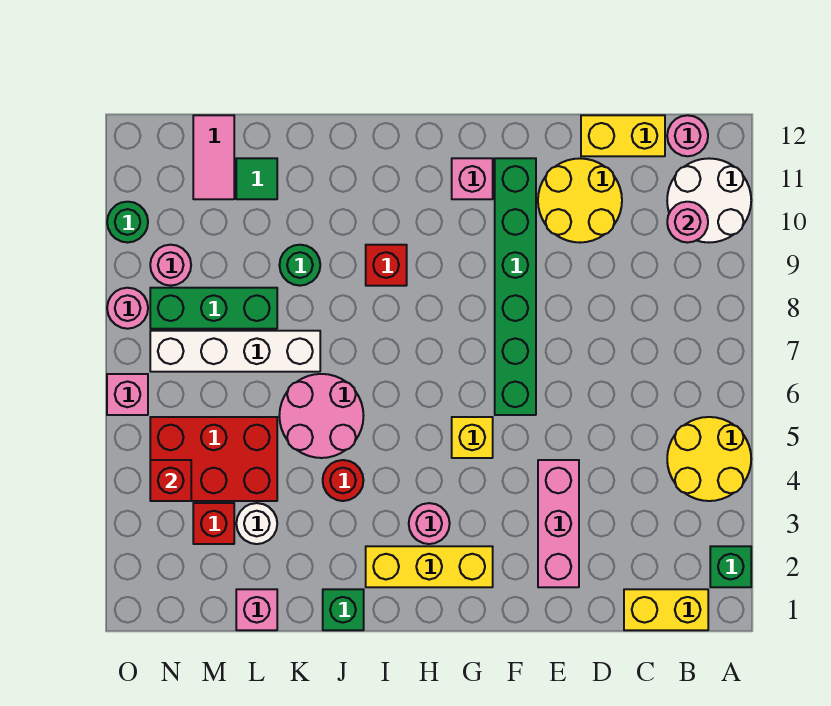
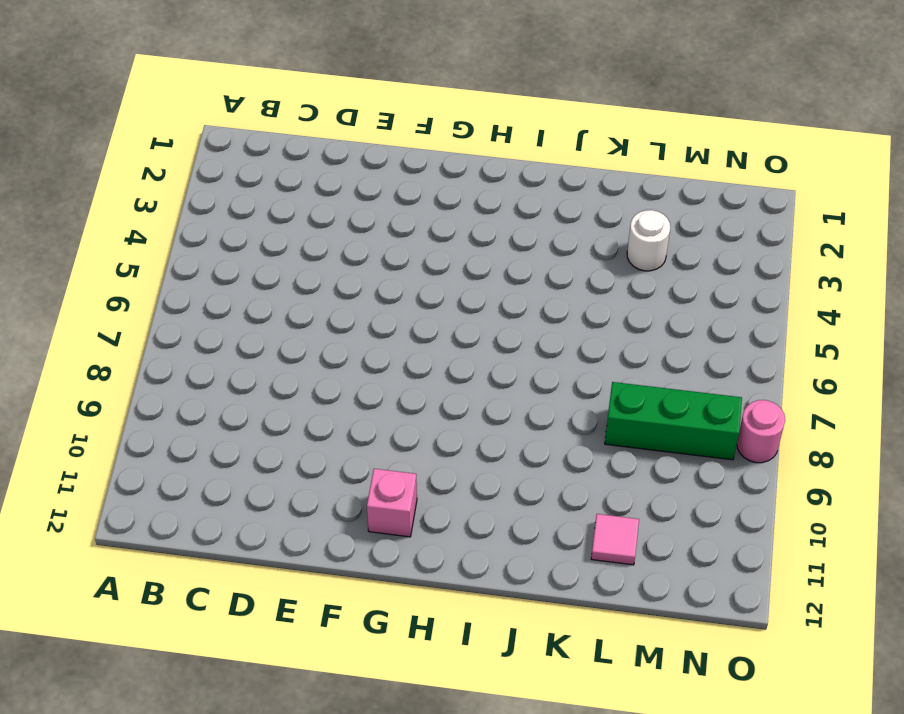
pink 1x1 tile [591,514,639,565] -> green 1x1 tile [236,158,277,199]
none -> green 1x1 brick [710,546,751,587]
none -> yellow 2x2 round brick [667,417,751,501]
none -> white 2x2 round brick [667,158,751,243]
none -> yellow 1x2 brick [624,589,708,630]

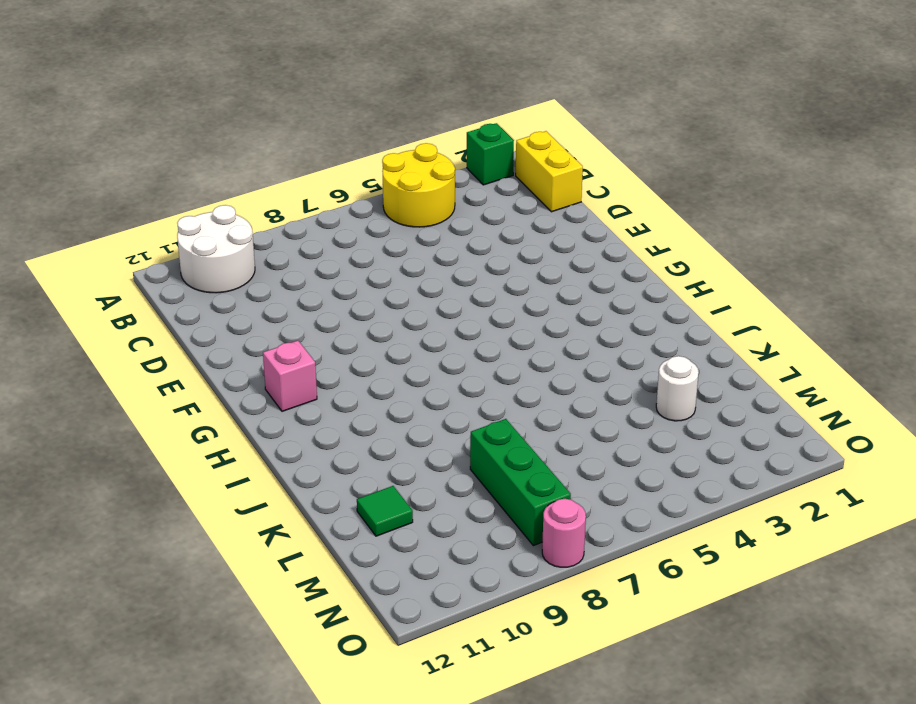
none -> pink 1x1 round brick [667,115,708,156]
none -> yellow 1x2 brick [581,115,665,156]
none -> yellow 2x2 round brick [538,158,622,243]
none -> pink 1x3 brick [538,460,579,587]

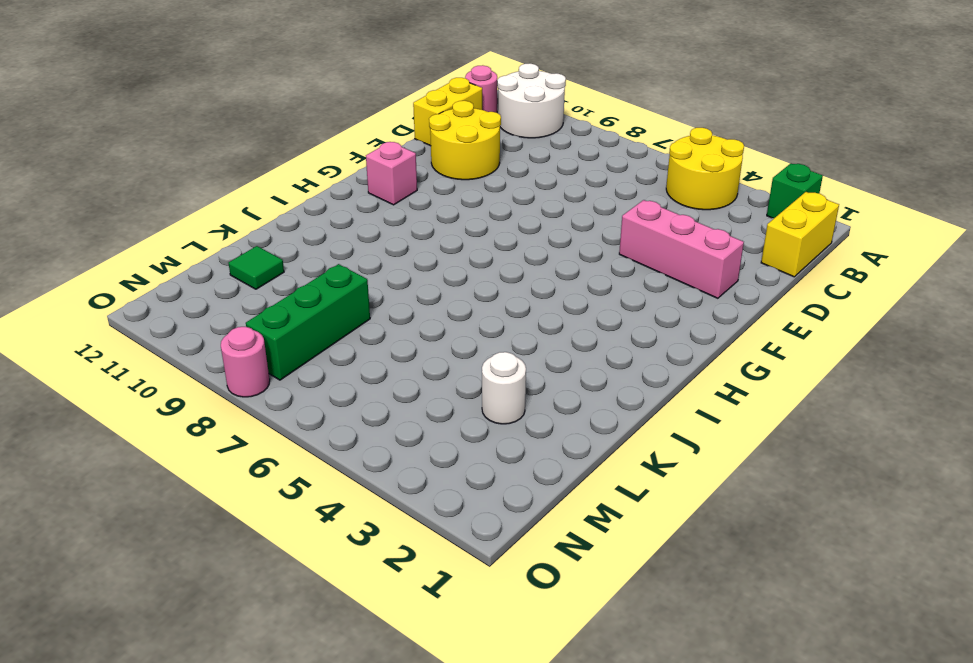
none -> green 1x6 brick [495,158,536,415]
none -> yellow 1x3 brick [366,546,493,587]
none -> yellow 1x1 brick [452,417,493,458]
none -> pink 1x1 round brick [409,503,450,544]

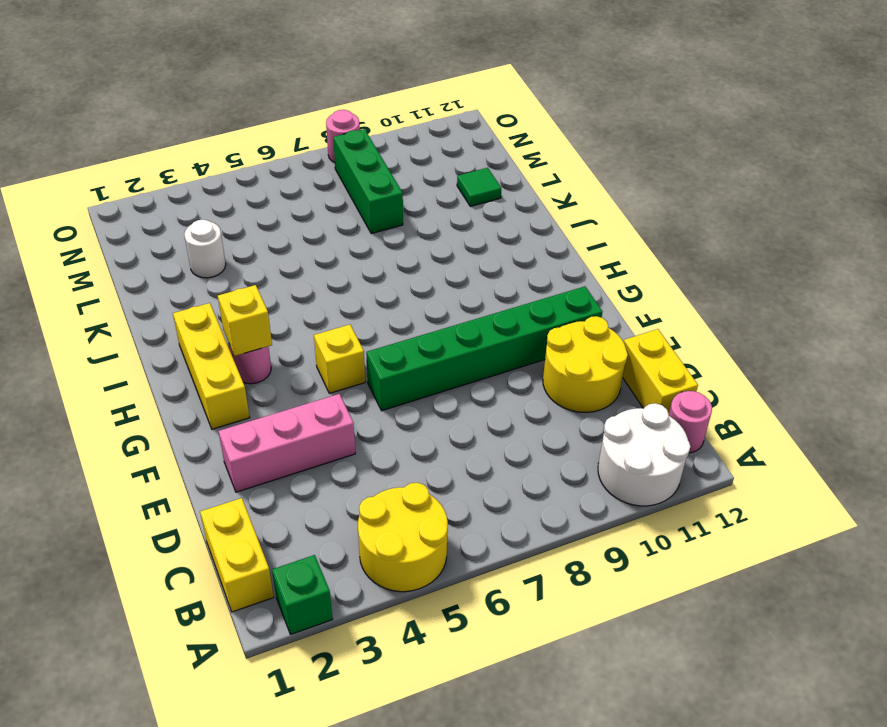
yellow 1x1 brick [218,285,272,356] -> none
none -> pink 1x1 brick [452,158,493,199]
none -> red 1x1 brick [366,245,407,286]
none -> green 1x1 brick [323,589,364,630]
none -> red 1x1 round brick [323,460,363,501]

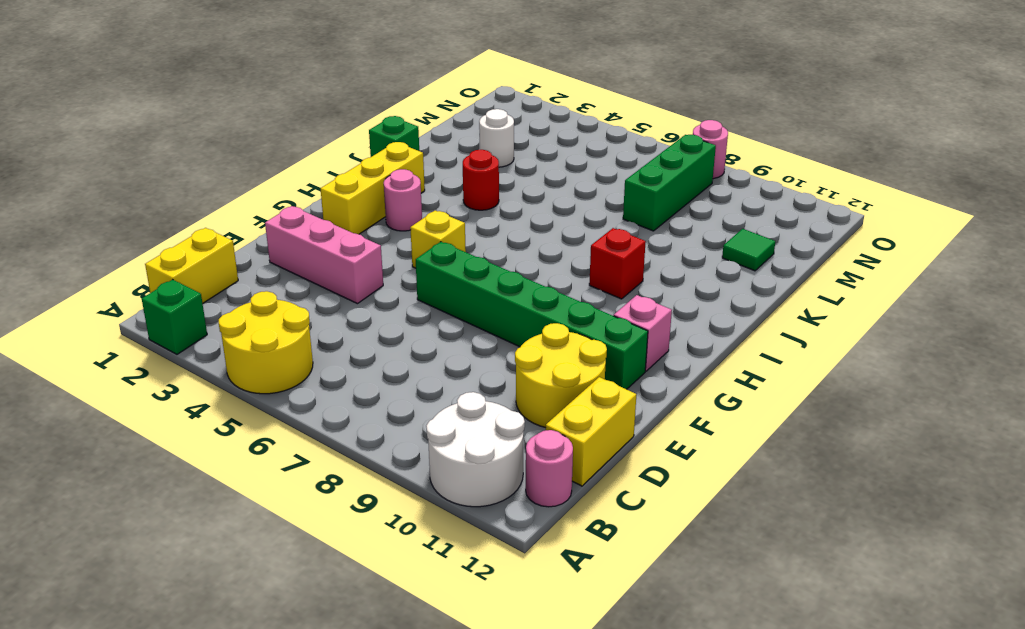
none -> pink 2x2 round brick [279,374,363,458]
none -> white 1x4 brick [150,331,320,372]
none -> green 1x1 round brick [279,245,320,286]
none -> pink 1x1 brick [236,589,277,630]

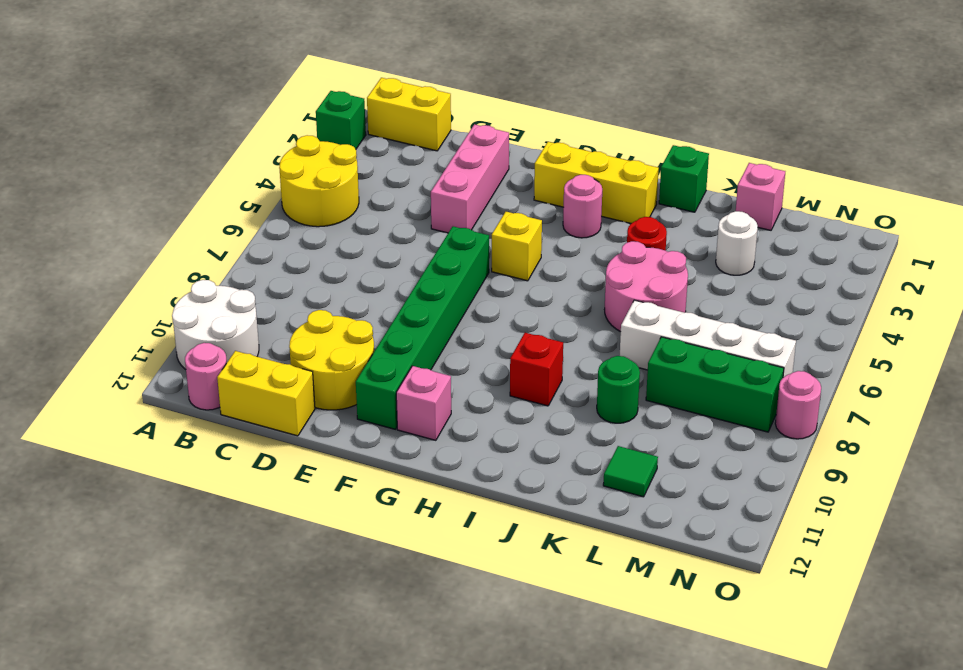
none -> red 2x3 brick [150,417,277,501]
none -> red 1x1 brick [193,503,234,544]
none -> pink 1x2 tile [193,115,234,199]
none -> pink 1x1 round brick [150,245,191,286]

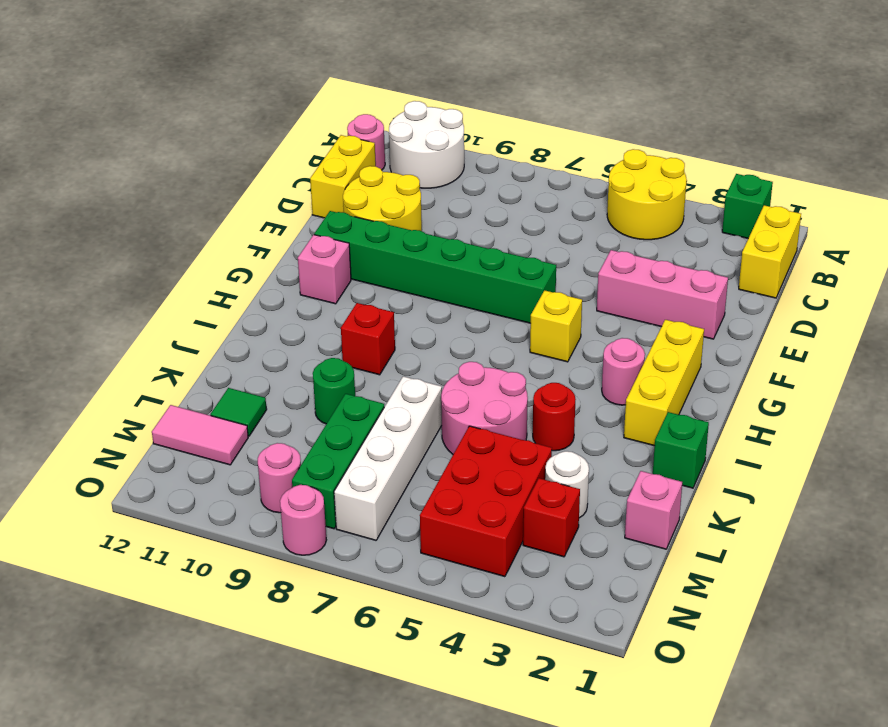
none -> pink 1x1 brick [107,374,148,415]
none -> green 1x1 round brick [107,202,148,243]
none -> pink 1x1 round brick [667,202,708,243]
none -> red 1x1 brick [150,460,191,501]

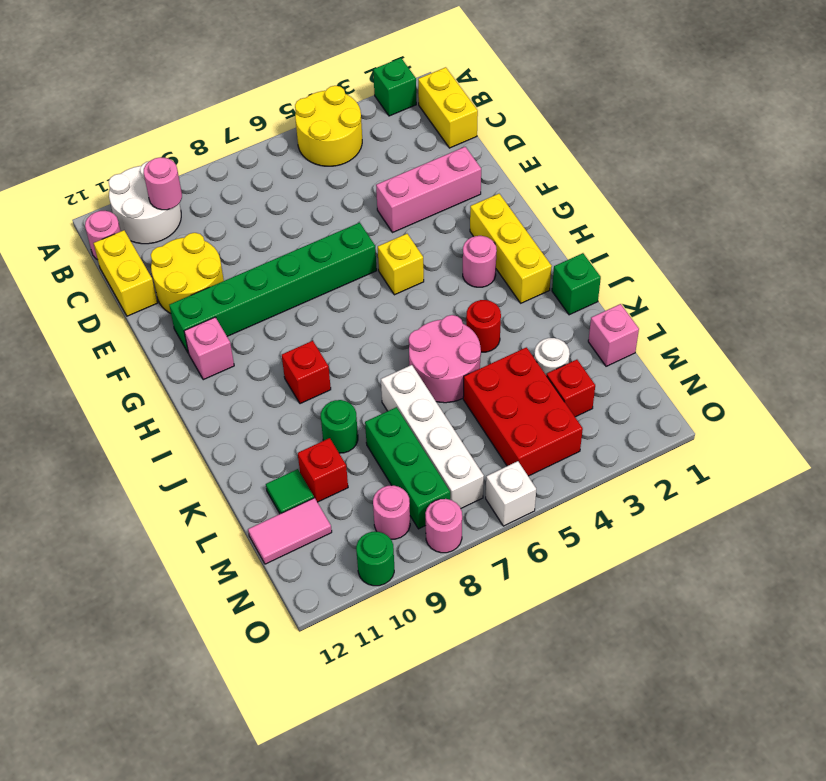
red 1x1 brick [298,438,348,502] -> red 1x1 brick moved to [150,460,191,501]
white 1x1 brick [486,461,536,526] -> pink 1x1 brick [107,374,148,415]

